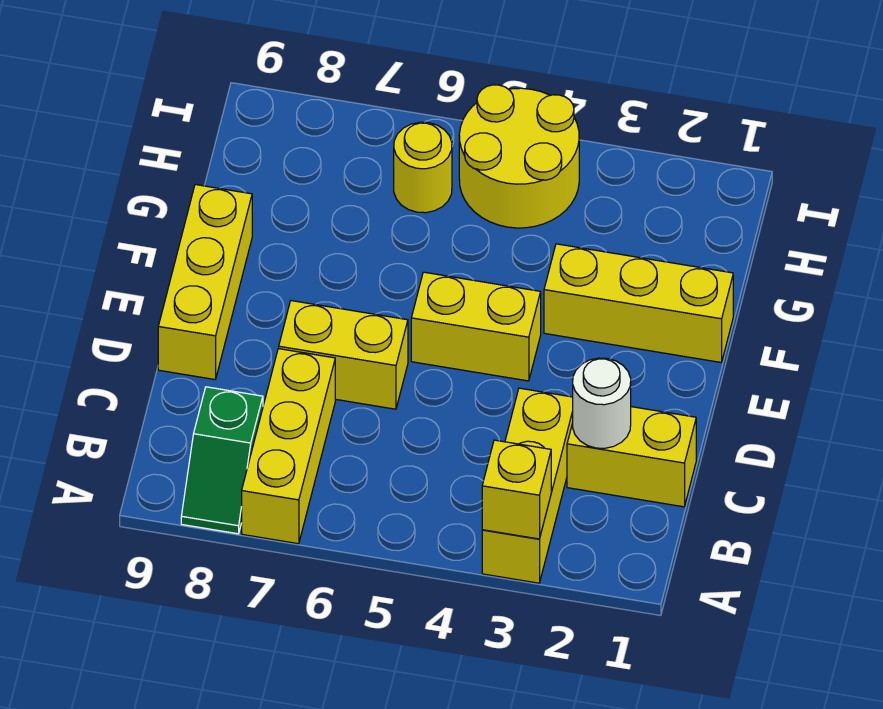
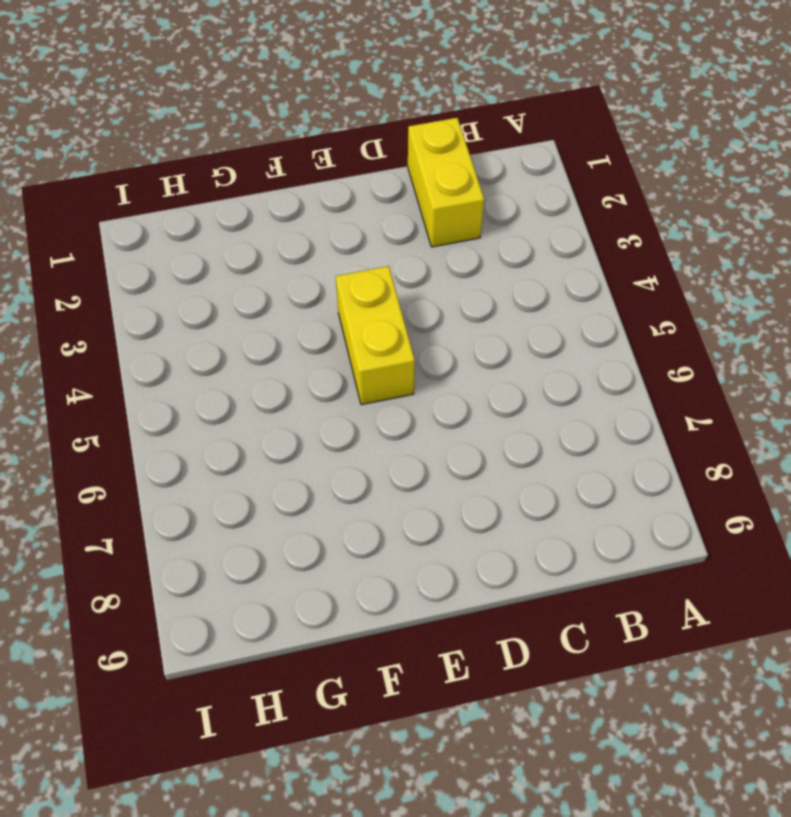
none -> yellow 1x3 brick [482,388,573,583]
none -> yellow 1x3 brick [242,349,335,544]
none -> green 1x2 slope [181,387,263,534]

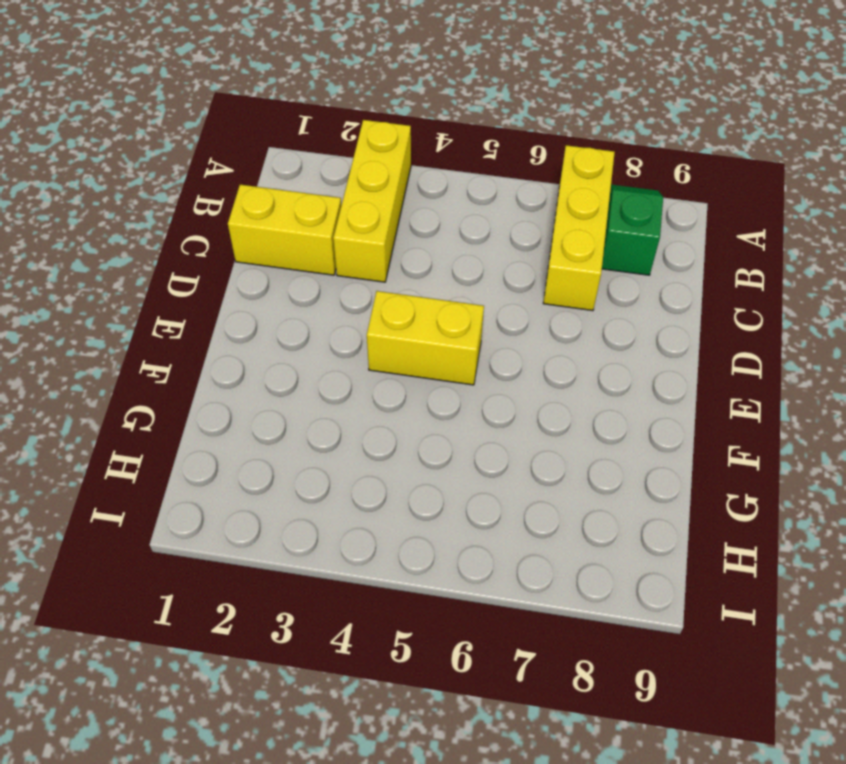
none -> yellow 1x2 brick [279,301,408,409]
none -> yellow 1x3 brick [158,185,252,379]
none -> yellow 1x3 brick [544,244,733,362]

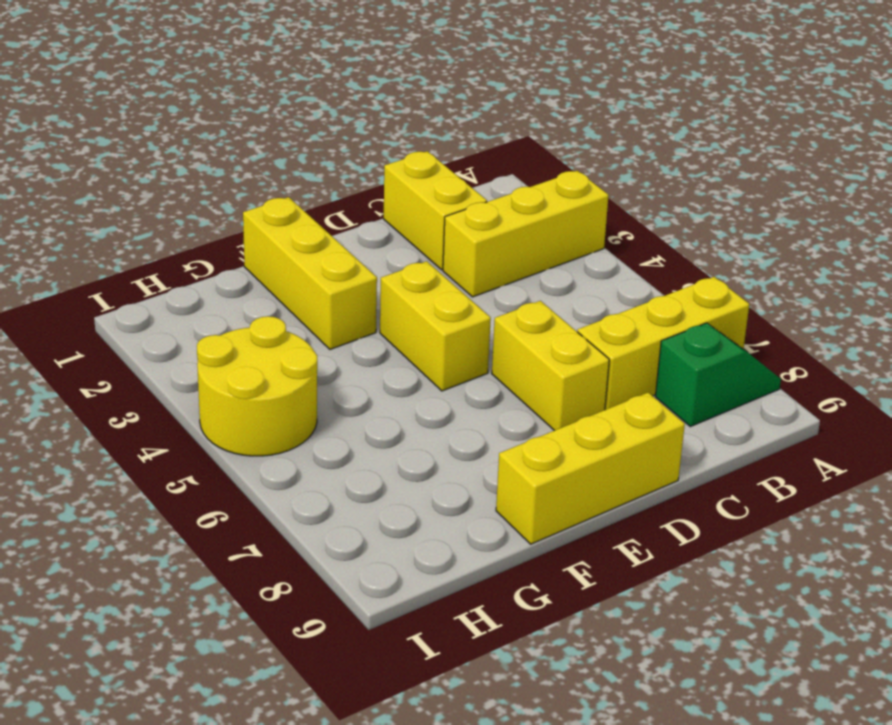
none -> yellow 1x1 round brick [394,122,452,213]
none -> yellow 1x1 brick [482,440,551,539]
none -> white 1x1 round brick [573,358,631,448]

